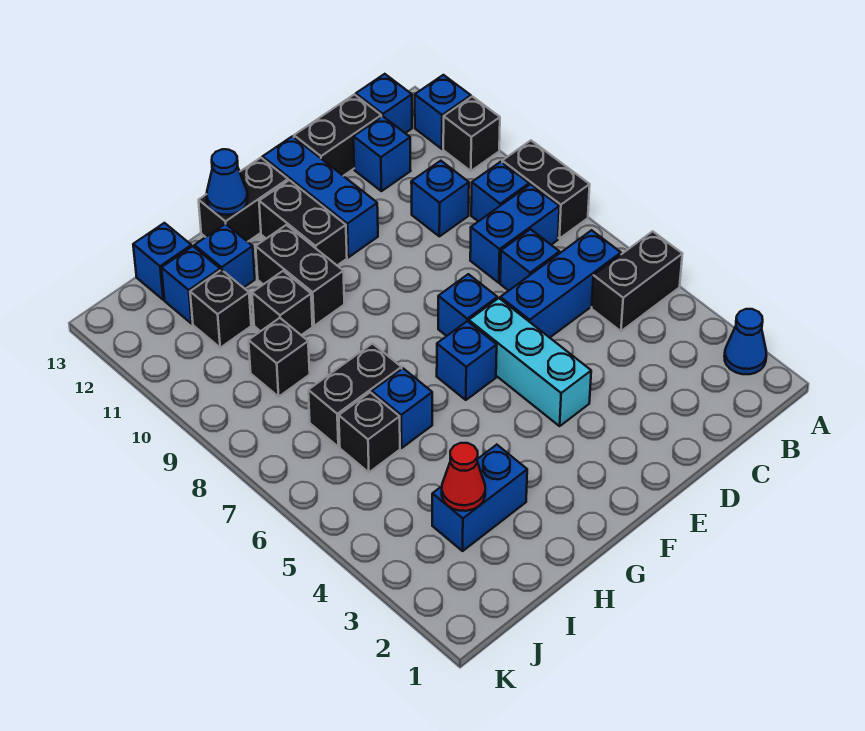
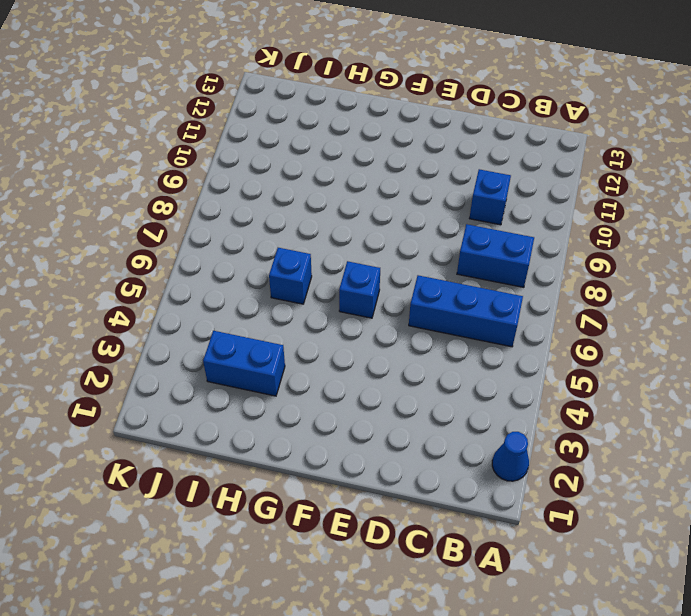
none -> black 1x2 brick [592,231,682,331]
none -> black 1x2 brick [502,141,590,239]
none -> black 1x1 brick [443,96,500,171]
none -> blue 1x1 brick [415,75,471,149]

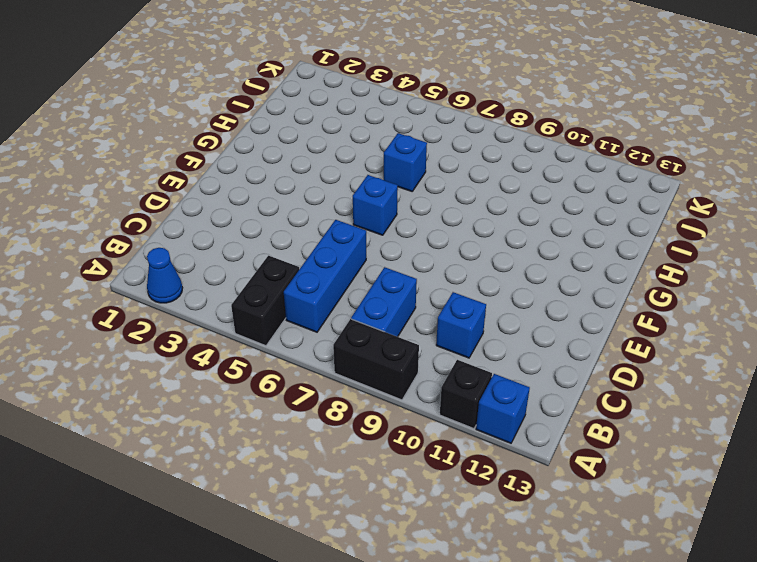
none -> blue 1x1 brick [471,162,529,221]
none -> blue 1x1 brick [356,74,412,133]
none -> blue 1x1 brick [500,229,559,291]
none -> blue 1x1 brick [354,116,411,191]

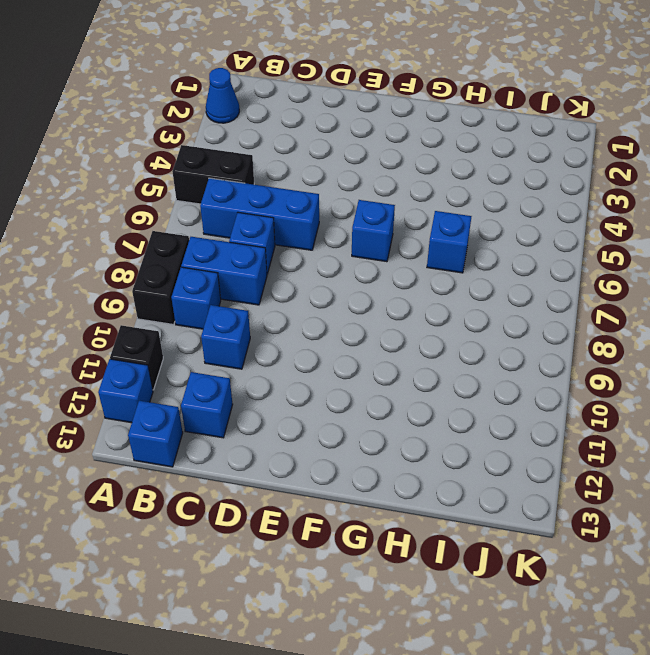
none -> black 1x2 brick [294,94,381,176]
none -> cyan 1x3 brick [469,298,591,426]
none -> blue 1x1 brick [438,274,497,336]
none -> blue 1x3 brick [263,136,378,257]

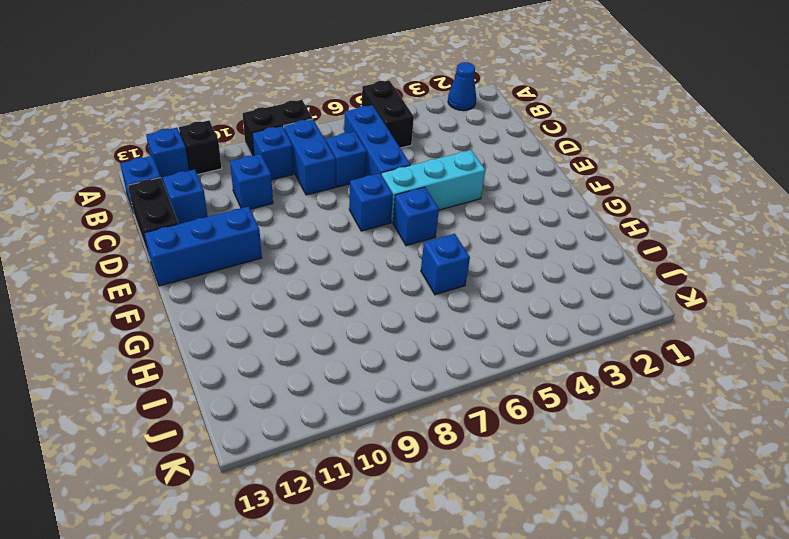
none -> black 1x2 brick [259,180,347,265]
none -> black 1x2 brick [199,158,288,242]
none -> black 1x2 brick [256,225,344,326]
none -> blue 1x2 brick [432,445,527,551]

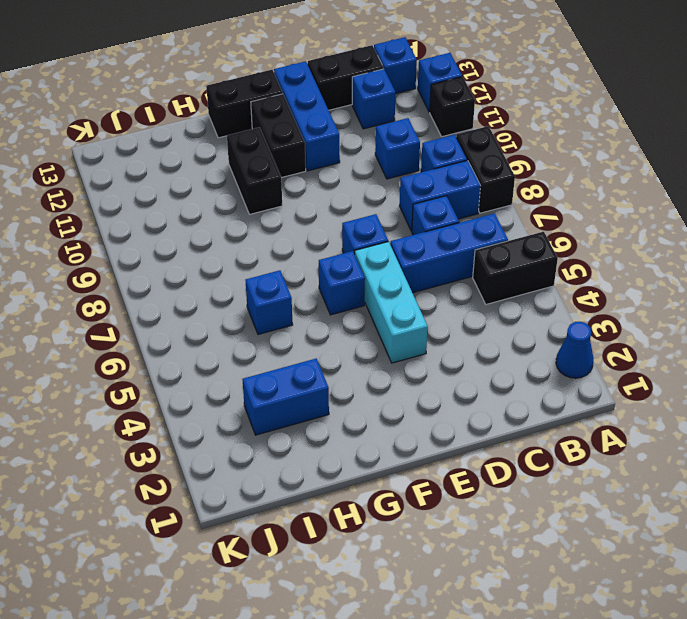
none -> black 1x2 brick [308,344,402,447]
none -> black 1x1 brick [252,271,313,335]
none -> blue 1x1 brick [194,224,255,288]
none -> black 1x1 brick [339,392,400,472]

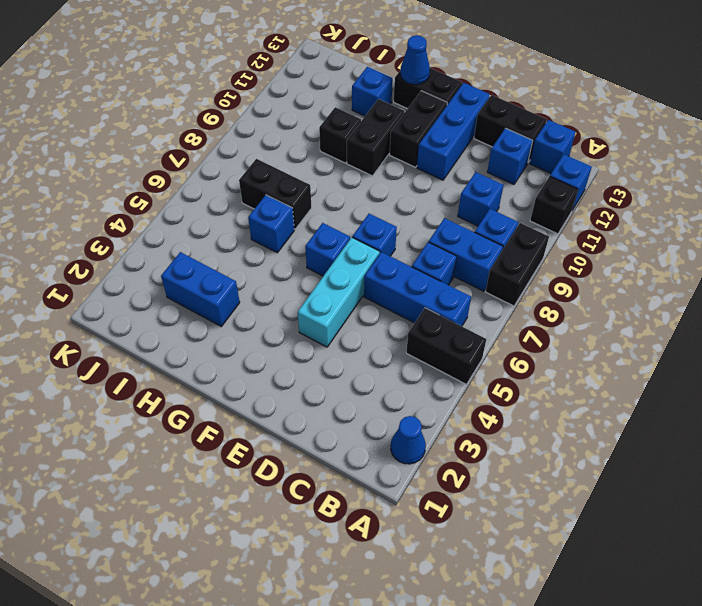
none -> black 1x1 brick [339,392,400,472]
none -> black 1x1 brick [248,318,310,397]
none -> black 1x1 brick [190,270,251,348]
none -> blue 1x1 brick [162,246,220,324]

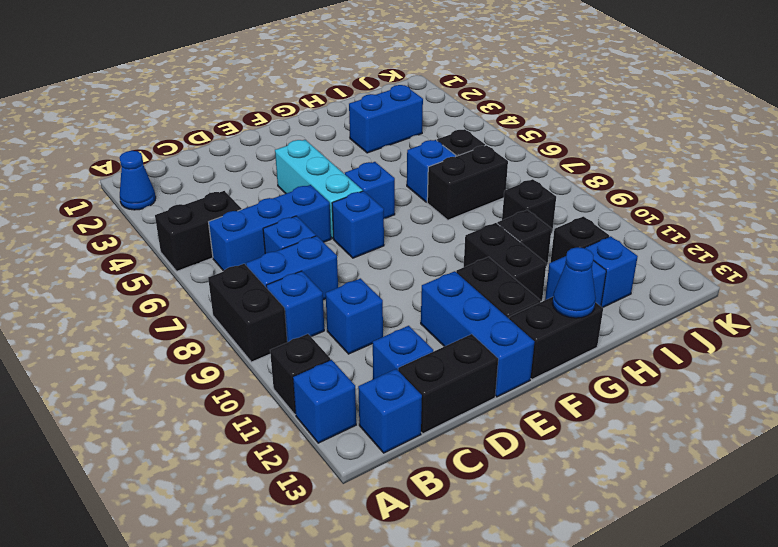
none -> blue 1x1 brick [133,223,192,300]
none -> red 1x1 cone [442,443,485,511]

